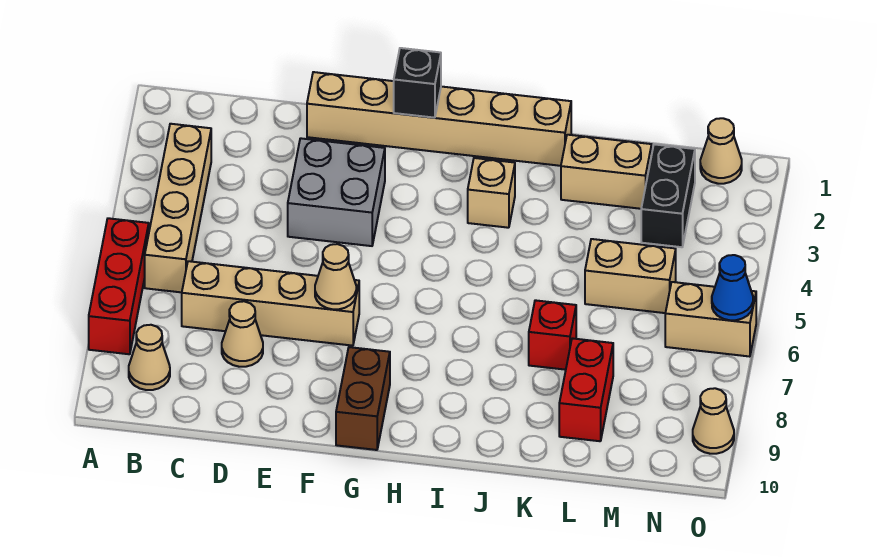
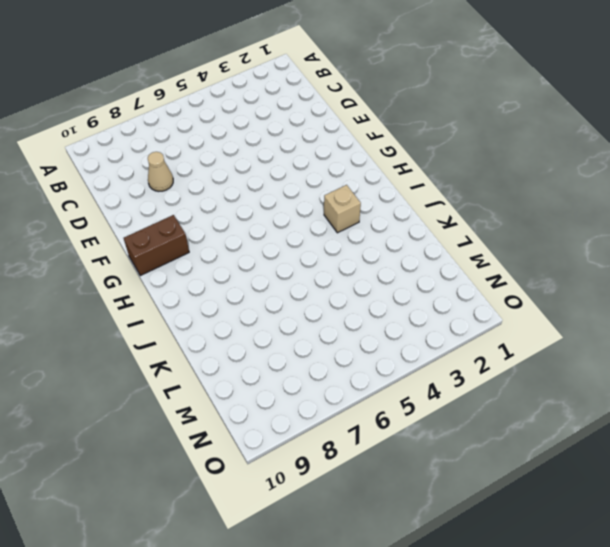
none -> red 1x3 brick [89,218,149,354]
none -> tan 1x4 brick [145,124,211,292]
none -> tan 1x1 cone [129,325,170,390]

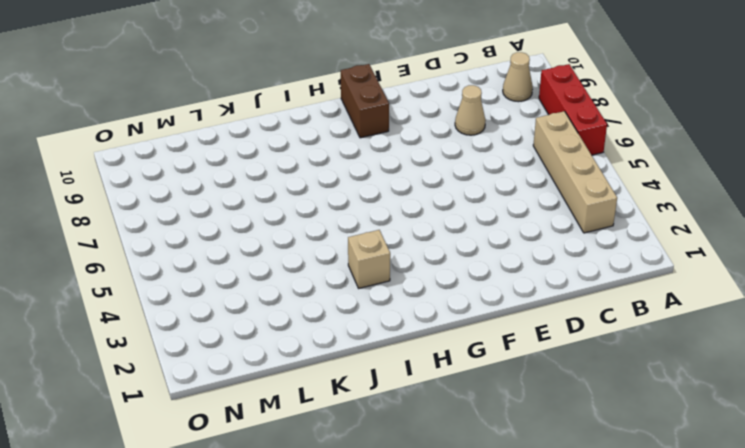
none -> tan 1x4 brick [182,261,359,346]
none -> tan 1x6 brick [307,72,571,166]
none -> grey 2x2 brick [288,138,385,246]

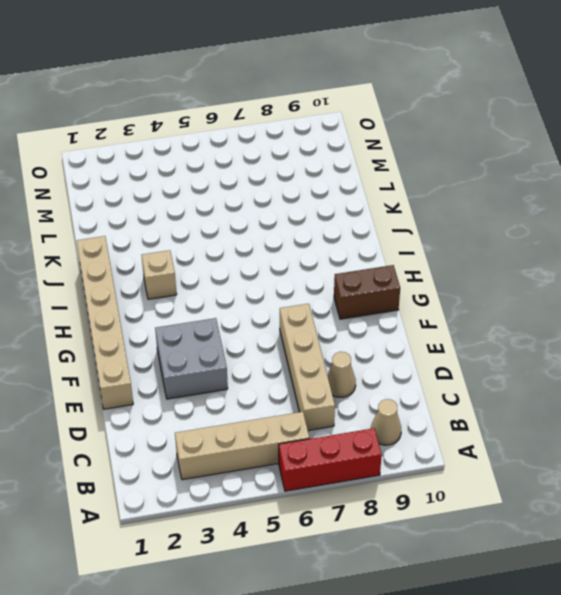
none -> tan 1x2 brick [561,135,652,209]
none -> red 1x1 brick [529,300,576,370]
none -> tan 1x2 brick [585,239,676,313]

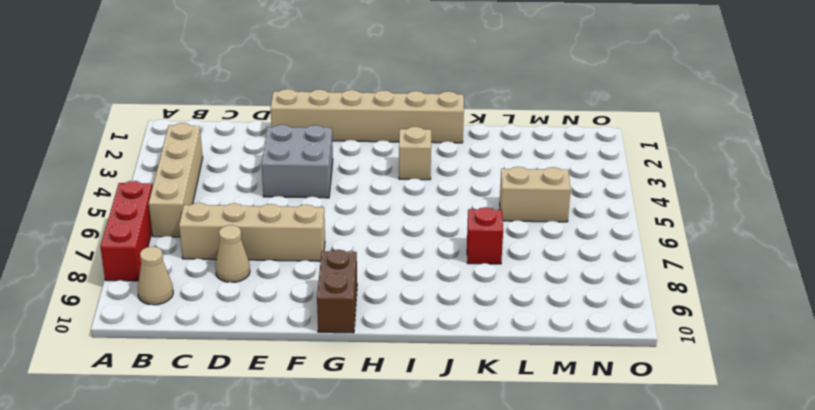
none -> tan 1x2 brick [561,135,652,209]
none -> red 1x2 brick [559,338,613,441]
none -> black 1x2 brick [641,144,695,247]

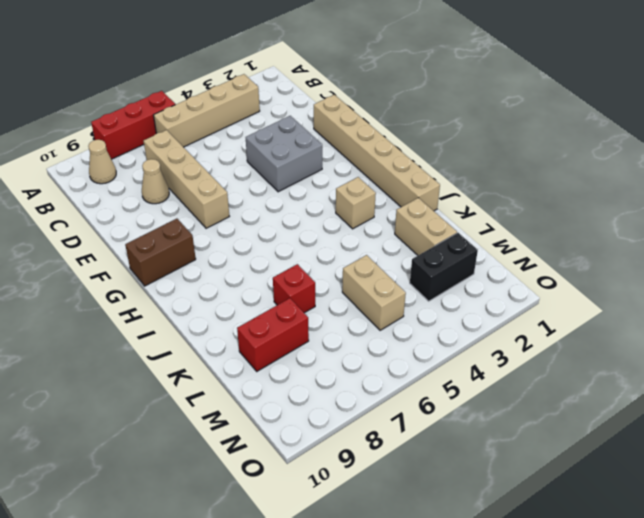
none -> tan 1x1 cone [700,118,742,184]
none -> tan 1x2 brick [665,282,756,357]
none -> tan 1x1 cone [693,388,734,454]

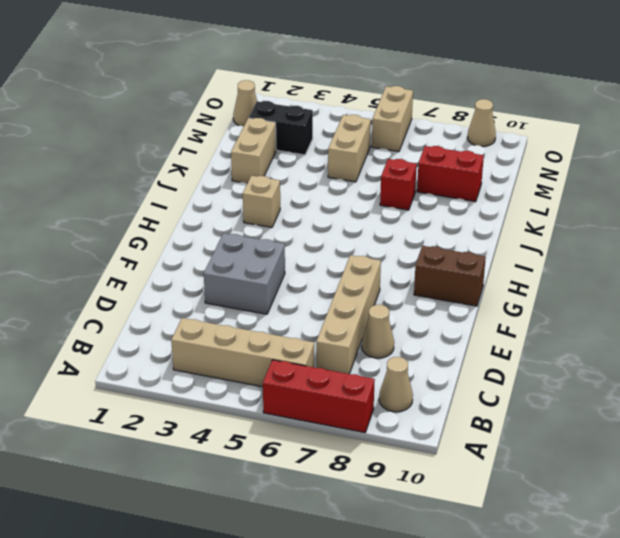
none -> tan 1x6 brick [307,72,571,166]
none -> tan 1x1 cone [315,244,356,309]
none -> black 1x1 brick [394,48,441,118]

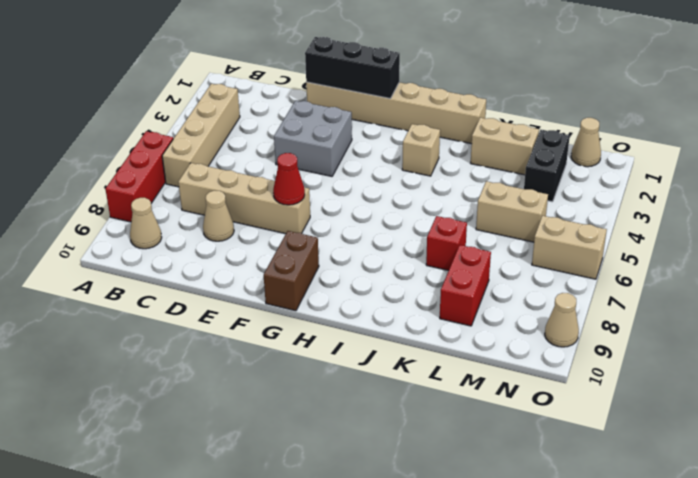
black 1x3 brick [305,37,400,99] -> black 1x1 brick [394,48,441,118]
red 1x1 cone [273,153,305,205] -> tan 1x1 cone [315,244,356,309]
none -> blue 1x1 cone [712,255,753,320]

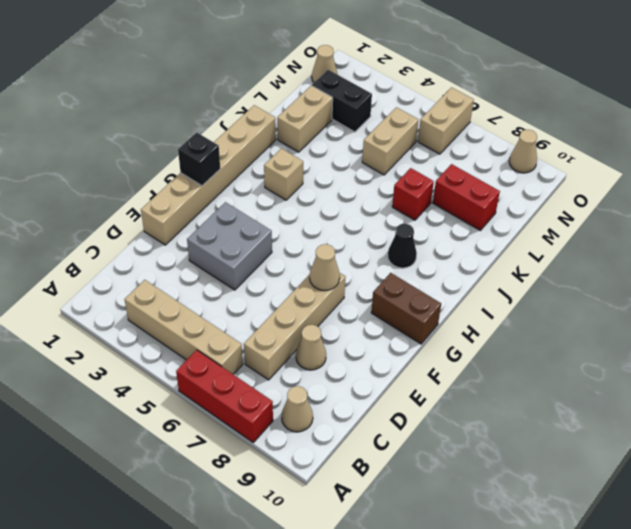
black 1x1 cone [388,224,417,268] -> none
none -> blue 1x1 cone [712,255,753,320]

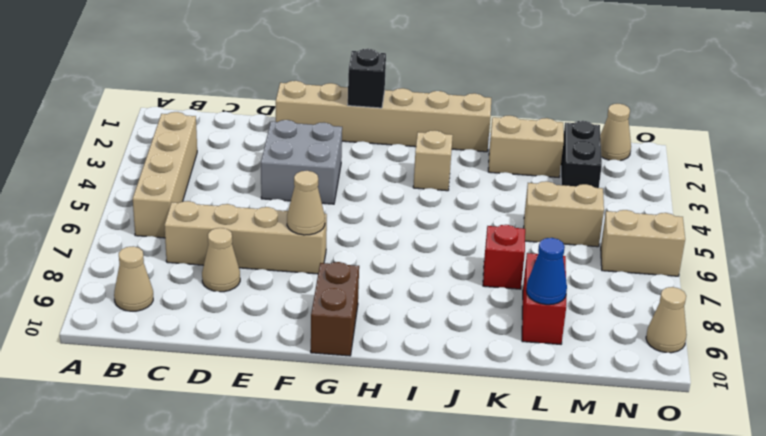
blue 1x1 cone [526,238,567,305] -> blue 1x1 cone moved to [712,255,753,320]
none -> red 1x3 brick [89,218,149,354]

